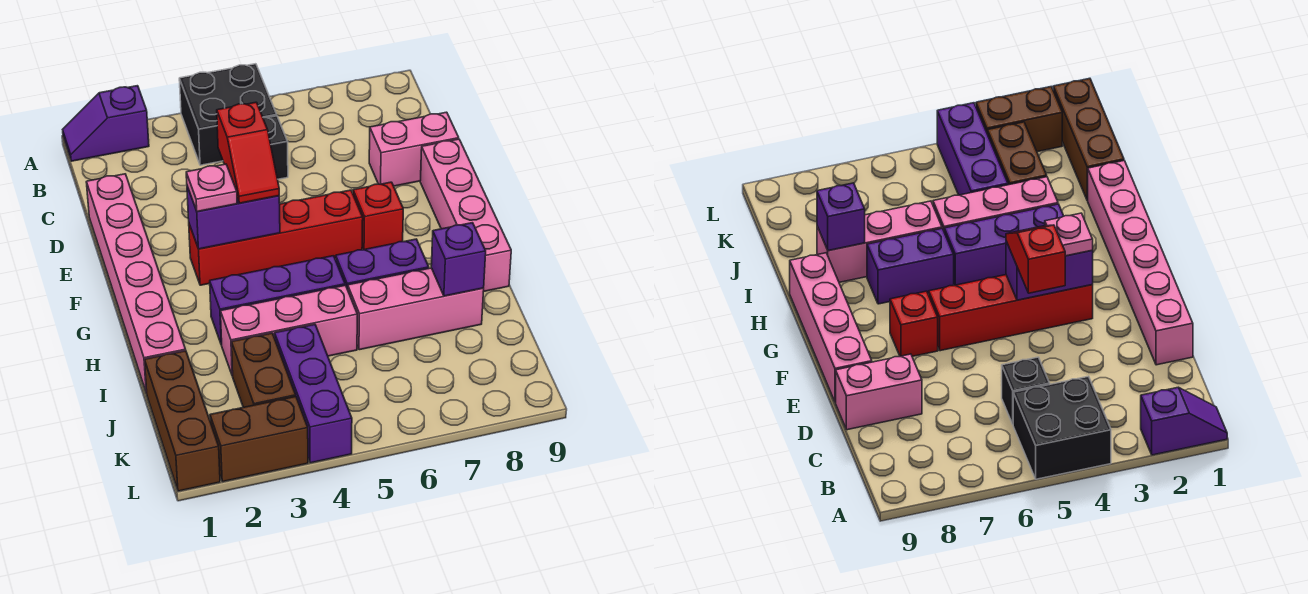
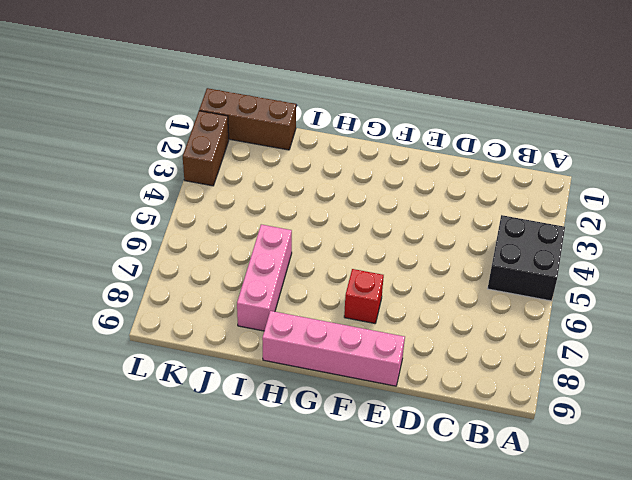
none -> purple 1x2 slope [63,86,149,161]
none -> black 1x1 brick [263,116,288,179]
none -> pink 1x6 brick [86,174,186,393]

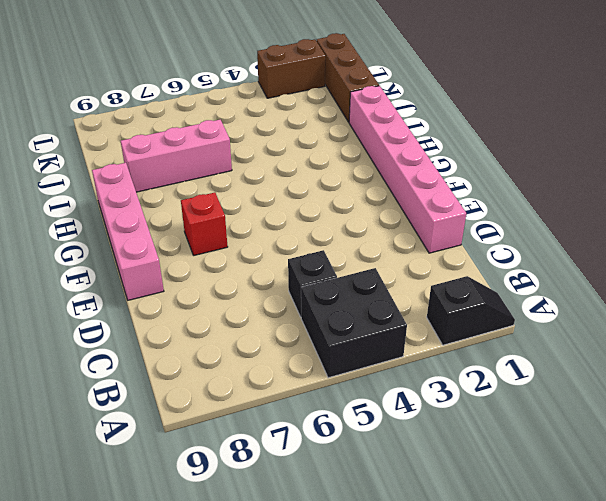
black 1x2 slope [427,276,515,345] -> purple 1x2 slope [63,86,149,161]
none -> pink 1x2 brick [369,112,459,186]
none -> red 1x4 brick [189,190,363,285]
none -> purple 1x3 brick [210,256,345,345]

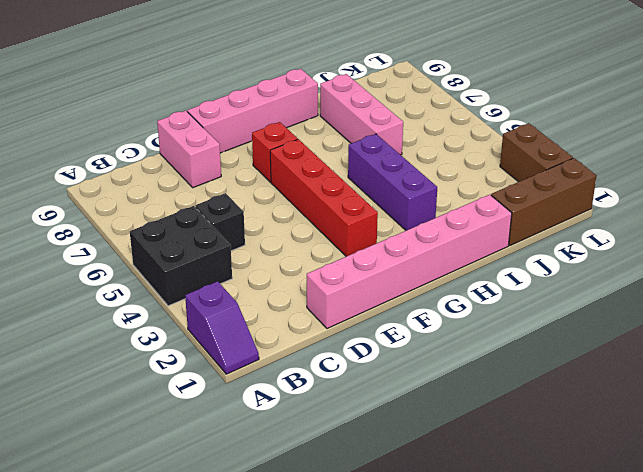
none -> purple 1x2 brick [336,239,429,289]
none -> pink 1x3 brick [220,285,357,376]
none -> brown 1x2 brick [232,333,296,407]

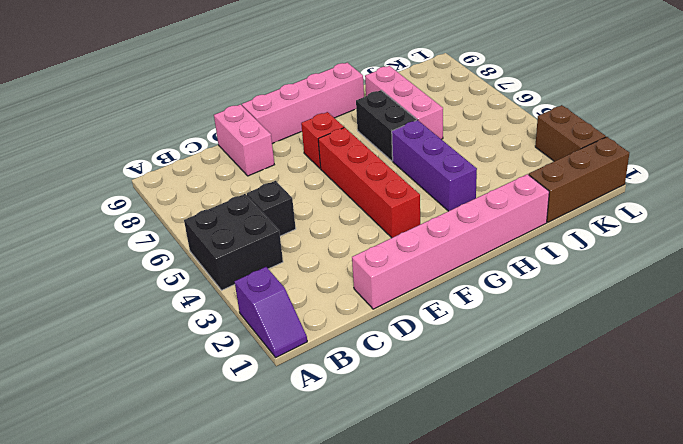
black 1x2 brick [356,90,417,161] -> purple 1x2 brick [336,239,429,289]
none -> pink 1x3 brick [220,285,357,376]
none -> brown 1x2 brick [232,333,296,407]
none -> purple 1x3 brick [275,325,352,463]

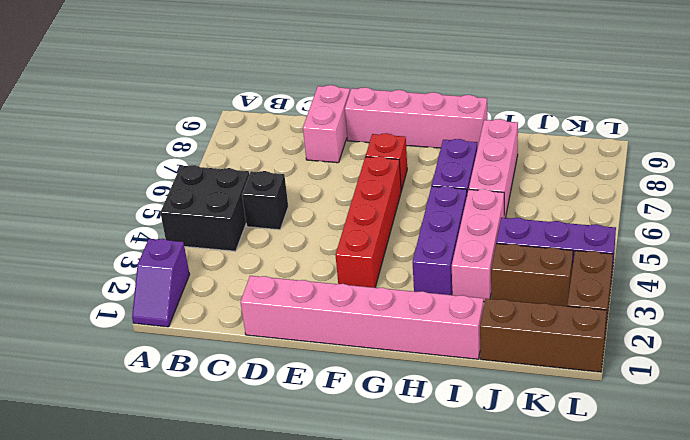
none -> purple 1x2 brick [187,186,280,249]
none -> purple 1x1 brick [431,223,486,296]
none -> red 1x2 slope [217,102,279,203]

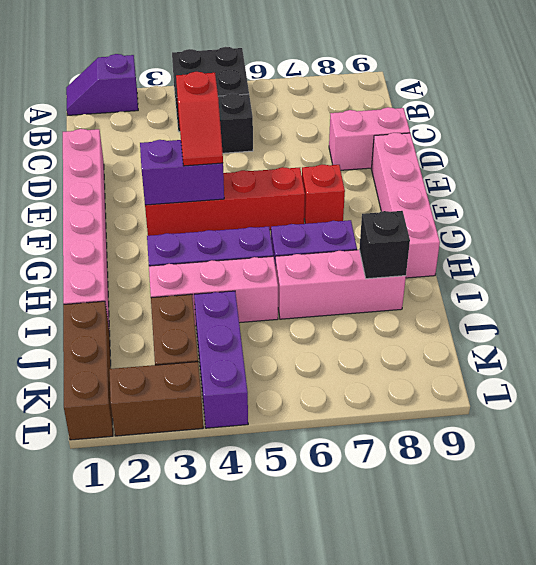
black 1x1 brick [359,211,410,279] -> purple 1x1 brick [431,223,486,296]
none -> pink 1x1 plate [186,164,237,212]

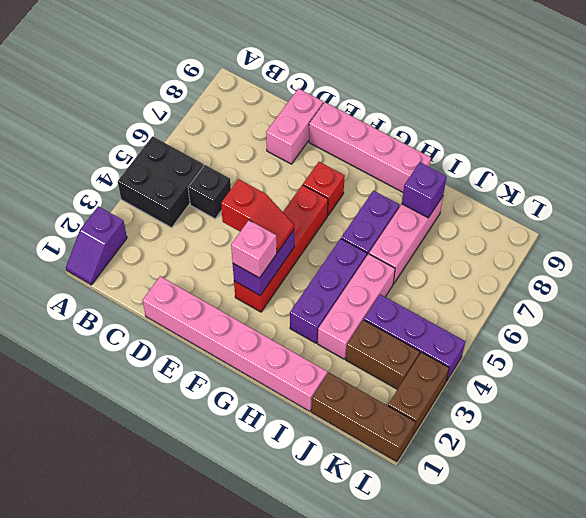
pink 1x1 brick [231,220,277,278] -> pink 1x1 plate [186,164,237,212]

